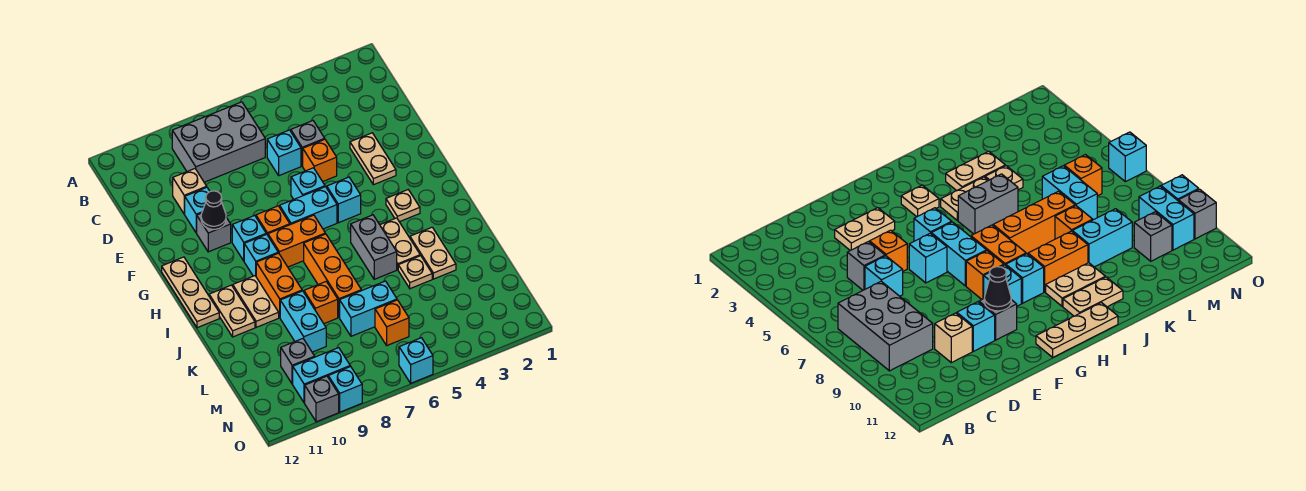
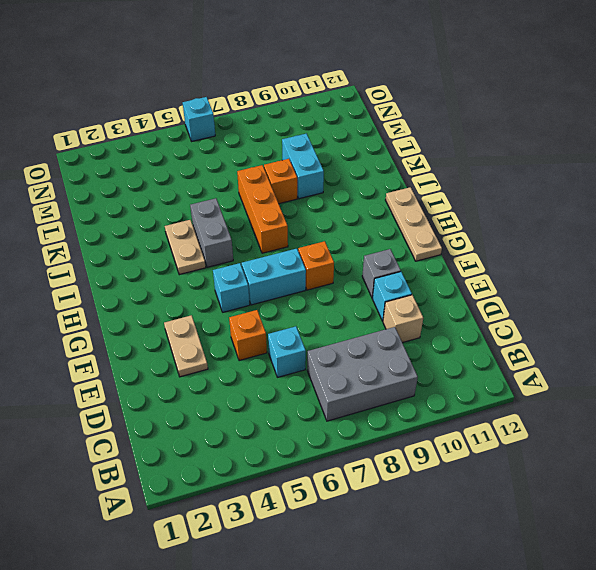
none -> grey 1x1 brick [291,121,325,166]
none -> cyan 1x1 brick [291,168,325,199]
none -> cyan 1x1 brick [232,215,266,261]
none -> tan 1x1 plate [386,190,420,222]

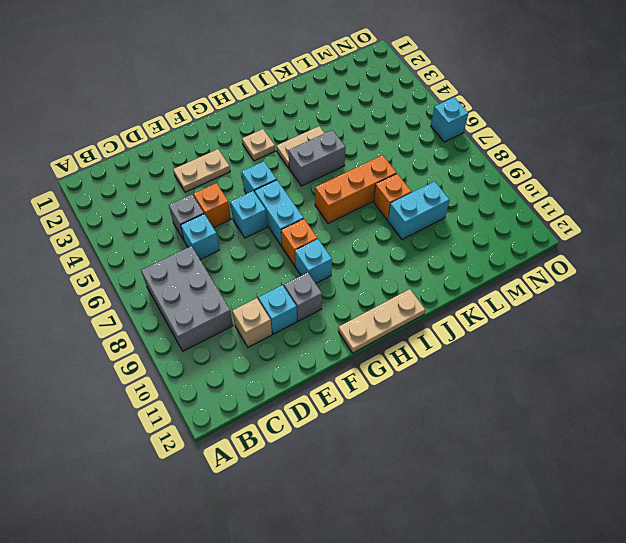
none -> orange 1x2 brick [268,215,325,267]
none -> cyan 1x1 brick [244,234,278,276]
none -> orange 1x2 brick [256,253,302,317]
none -> tan 1x2 plate [233,276,279,327]

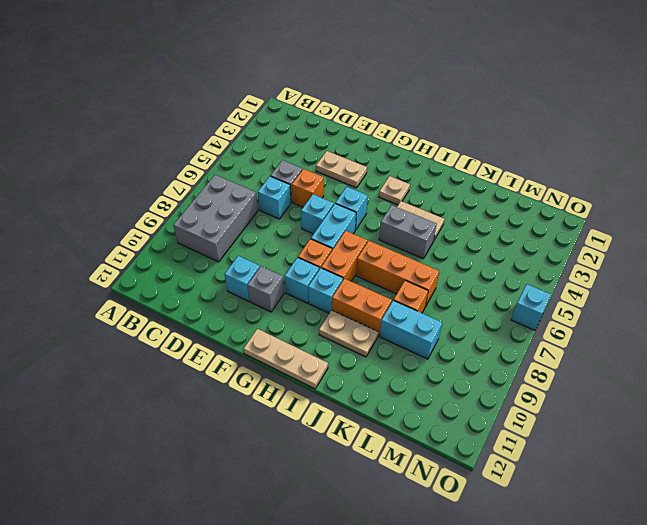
none -> tan 1x1 brick [173,169,207,214]
none -> tan 1x2 plate [209,285,255,337]
none -> tan 1x2 plate [410,227,456,279]
none -> tan 1x1 plate [398,256,432,289]

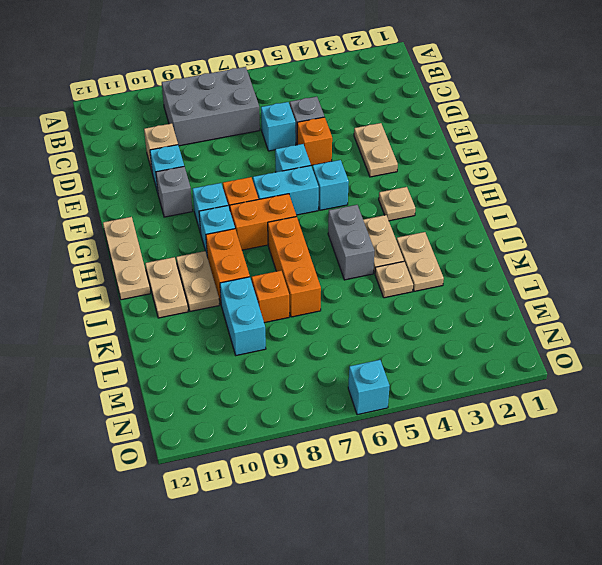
none -> cyan 1x2 brick [340,281,397,336]
none -> orange 1x1 brick [375,300,409,345]
none -> grey 1x1 brick [281,339,315,384]
none -> cyan 1x2 brick [293,348,350,403]

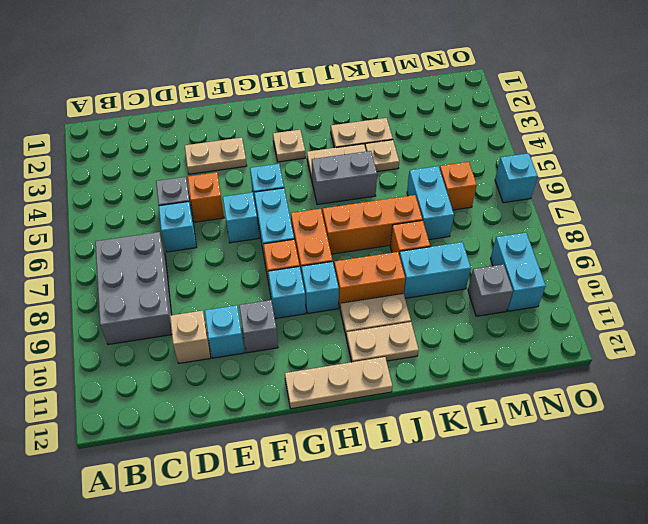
none -> cyan 1x1 brick [328,366,362,412]
none -> grey 1x1 brick [305,376,339,422]
none -> black 1x1 cone [201,191,226,229]

